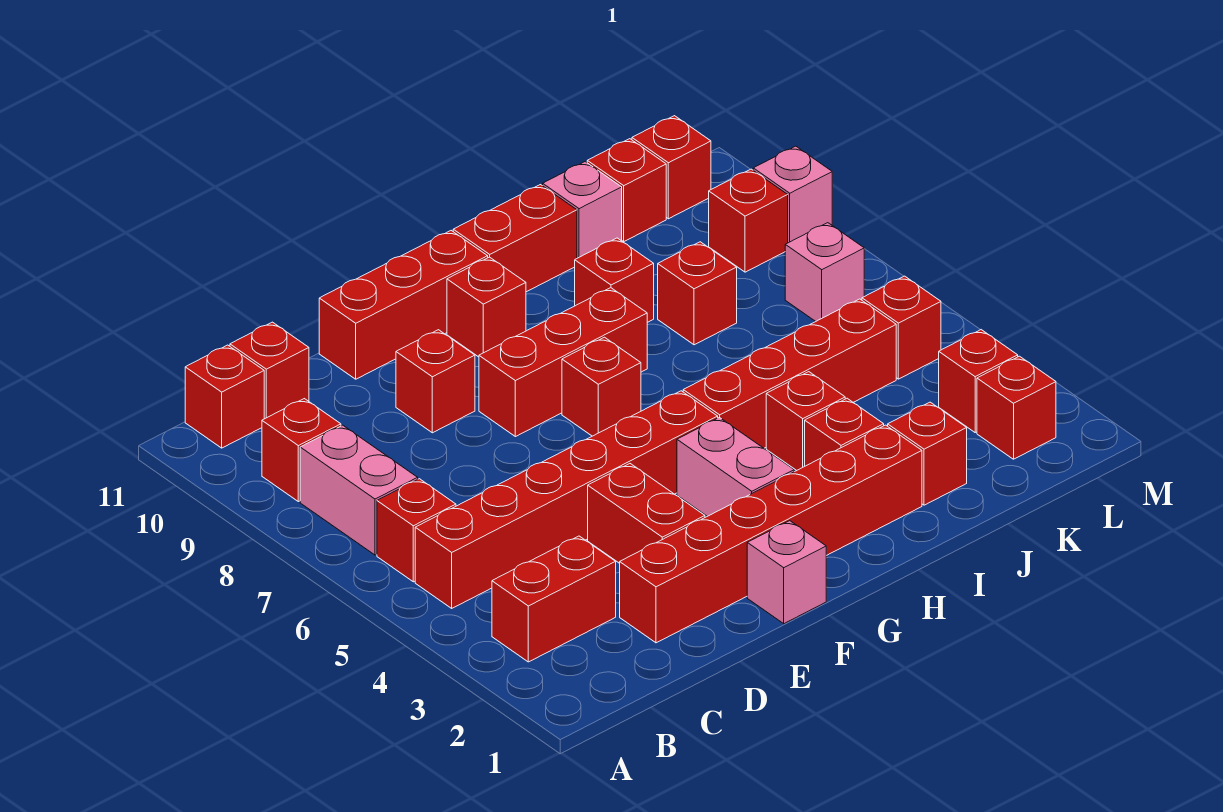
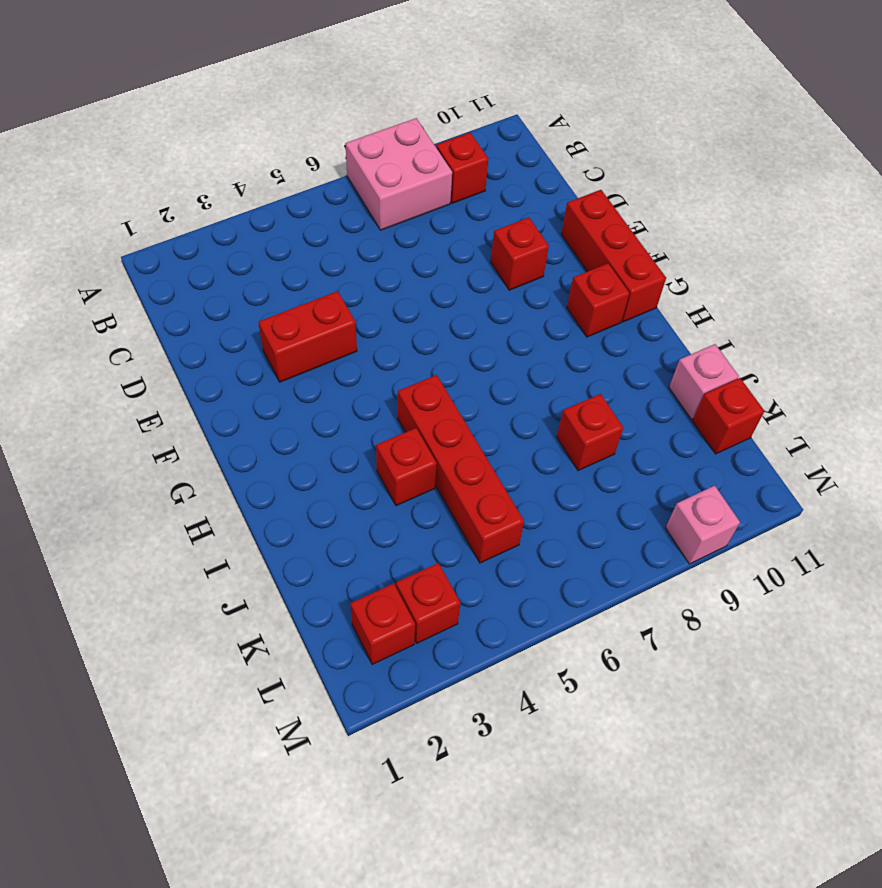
pink 2x2 brick [345,118,452,230] -> pink 1x2 brick [300,425,418,555]
none -> red 1x2 brick [492,536,616,662]
none -> red 1x6 brick [415,391,718,608]
none -> red 1x1 brick [377,479,456,582]
none -> red 1x1 brick [185,345,264,448]

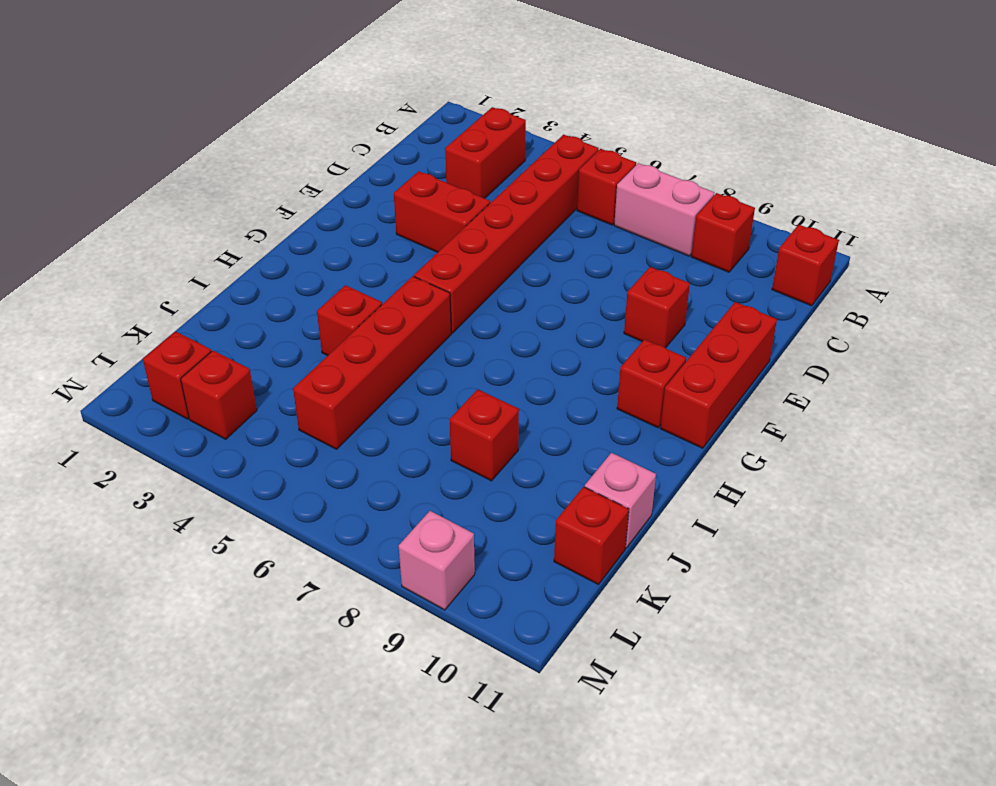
none -> red 1x1 brick [230,322,309,419]
none -> red 1x6 brick [620,425,922,643]
none -> pink 1x1 brick [747,521,826,624]
none -> red 1x3 brick [479,288,647,437]

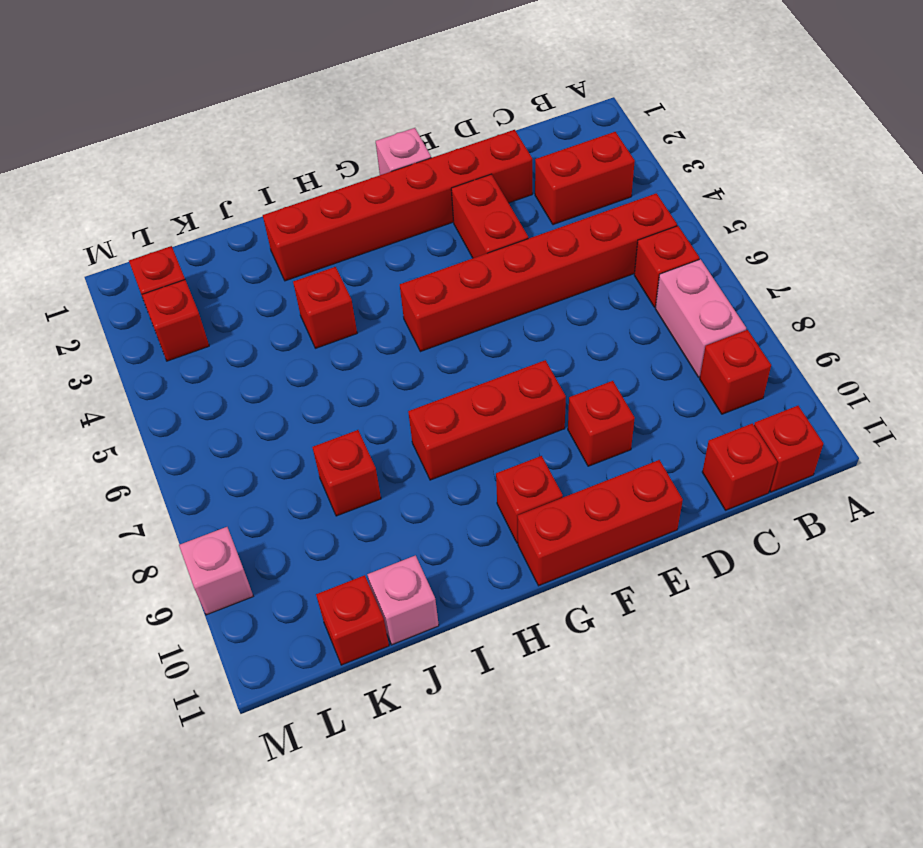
none -> pink 1x2 brick [677,417,794,516]
none -> red 1x1 brick [562,337,641,436]
none -> red 1x4 brick [683,299,896,448]
none -> red 1x2 brick [453,185,577,292]

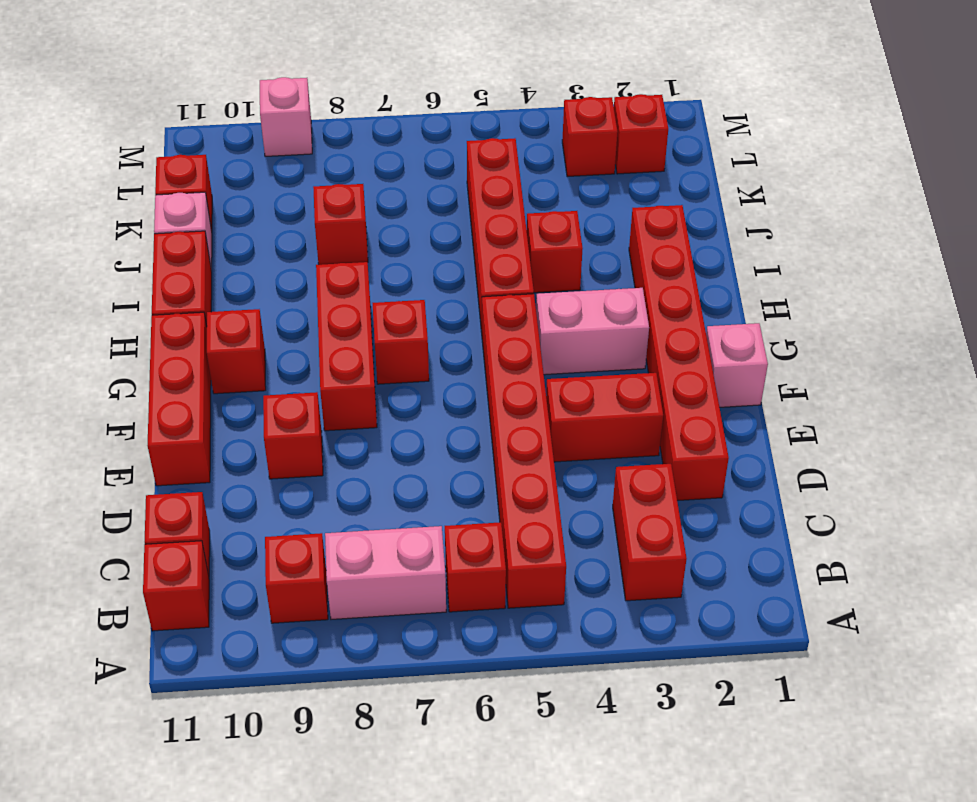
none -> red 1x1 brick [805,398,884,466]
none -> red 1x1 brick [575,238,654,323]
none -> red 1x1 brick [888,402,967,505]
none -> red 1x1 brick [862,276,941,379]

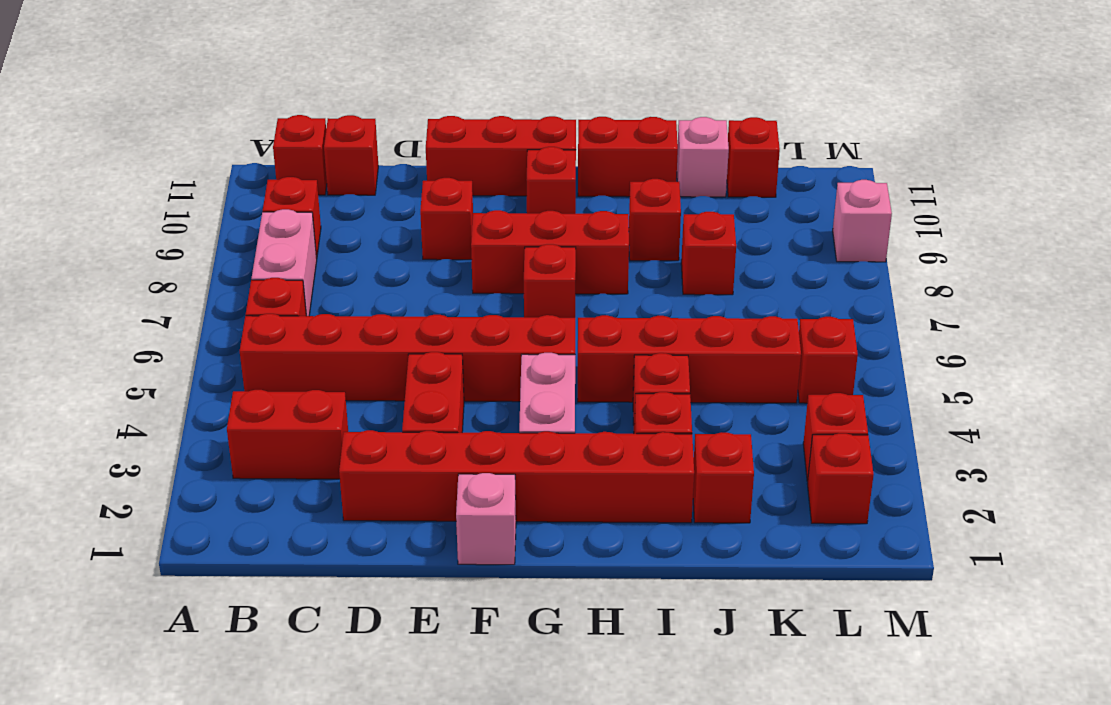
none -> pink 1x1 brick [785,223,864,322]
none -> red 1x1 brick [709,169,788,272]
none -> red 1x1 brick [632,116,711,219]

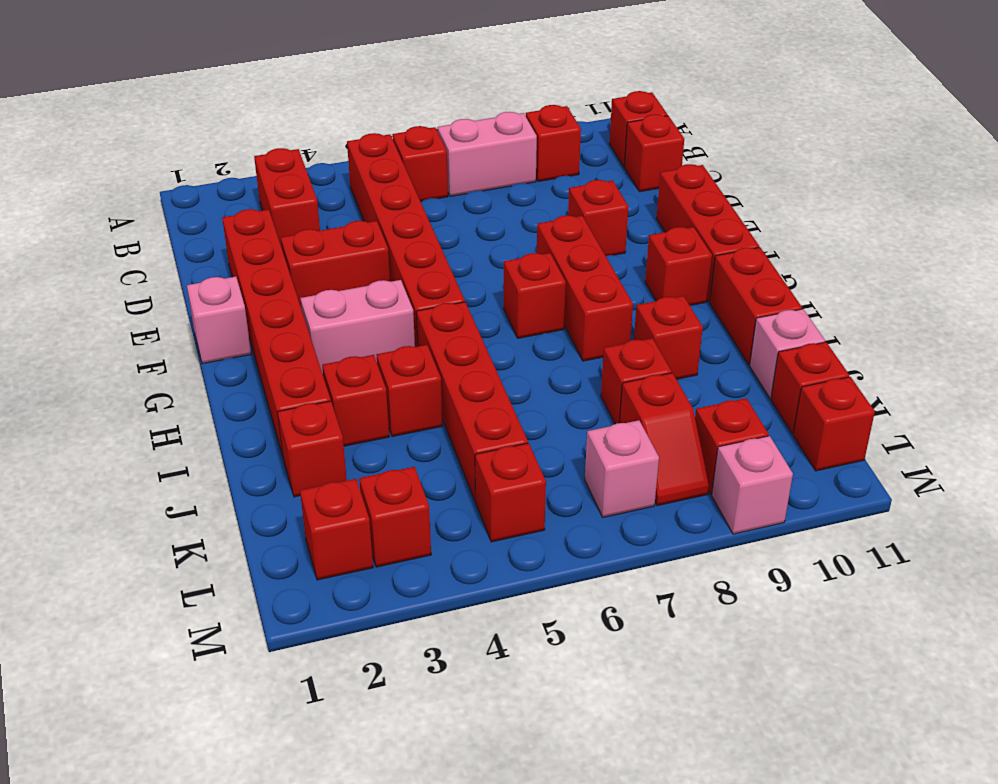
red 1x2 slope [620,373,709,506] -> none

